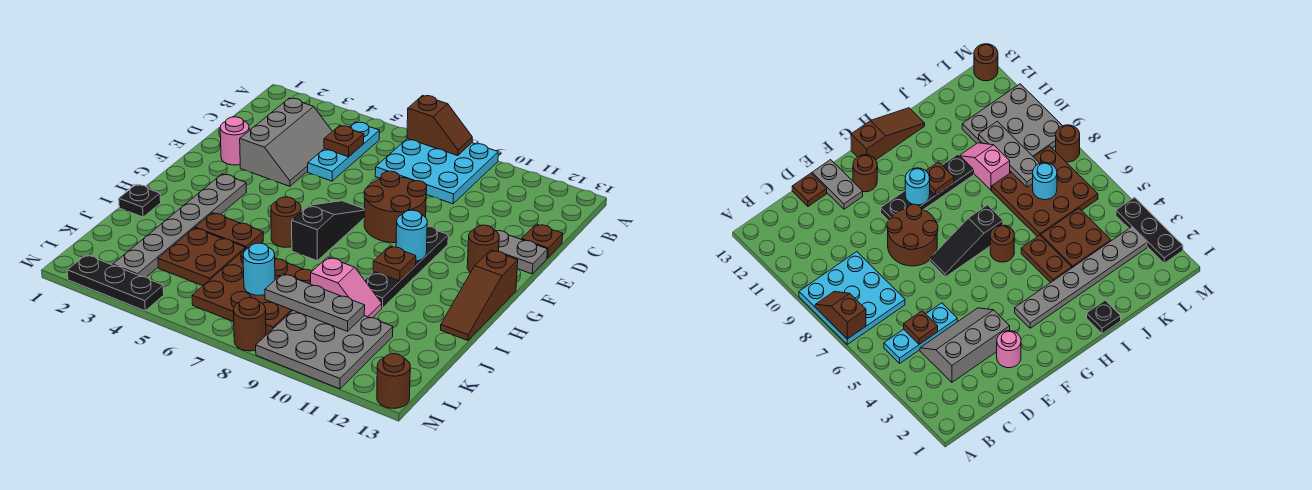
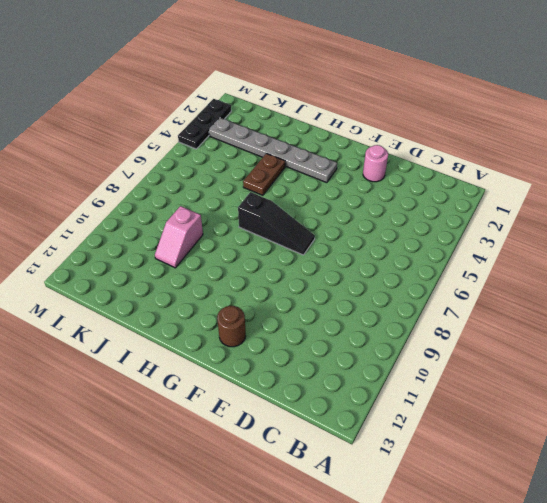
none -> cyan 3x3 plate [375,139,498,204]
none -> cyan 1x3 plate [308,122,380,181]
none -> grey 2x3 slope [240,98,332,186]

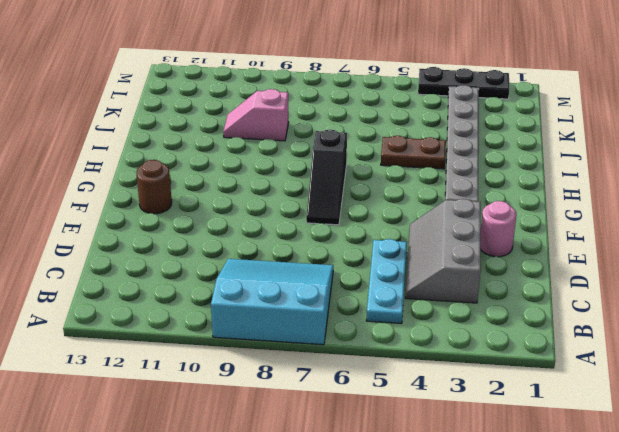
cyan 3x3 slope [211,259,333,345] -> cyan 3x3 plate [375,139,498,204]
none -> brown 1x1 plate [522,224,563,258]
none -> brown 2x2 round brick [364,171,427,243]
none -> grey 1x2 plate [496,231,548,274]

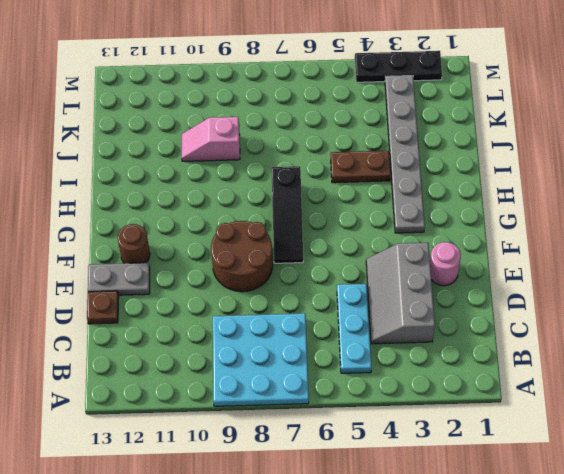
none -> black 1x4 plate [365,226,448,308]
none -> brown 1x3 slope [441,250,518,340]
none -> brown 1x1 round brick [271,197,301,247]

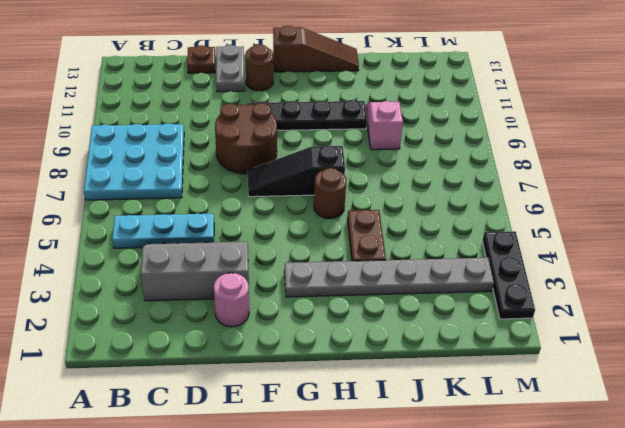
none -> black 1x1 plate [119,184,161,217]
none -> brown 2x2 plate [158,228,245,286]
none -> brown 3x3 plate [192,248,312,335]

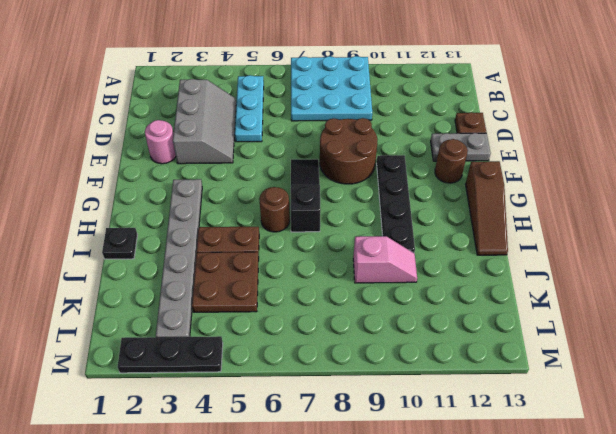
none -> brown 3x3 plate [192,248,312,335]
none -> grey 3x3 plate [256,311,393,389]
none -> brown 1x1 round brick [233,298,266,351]

